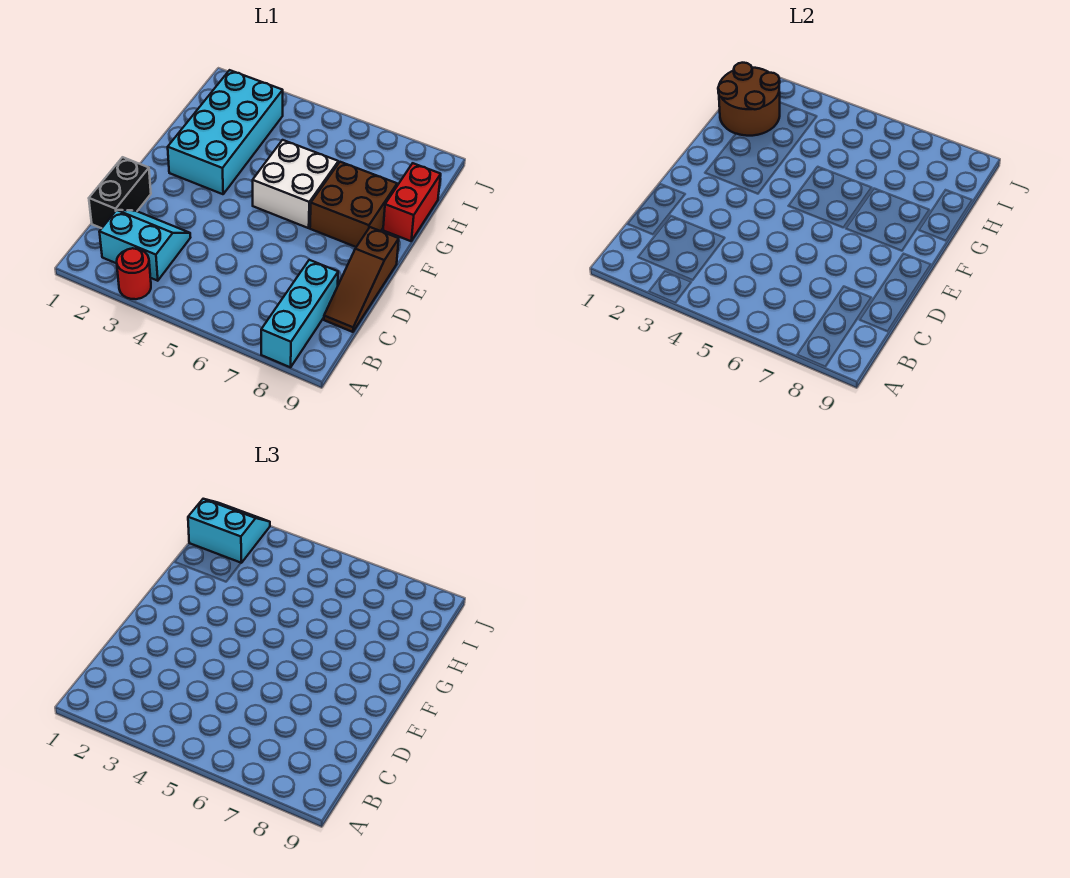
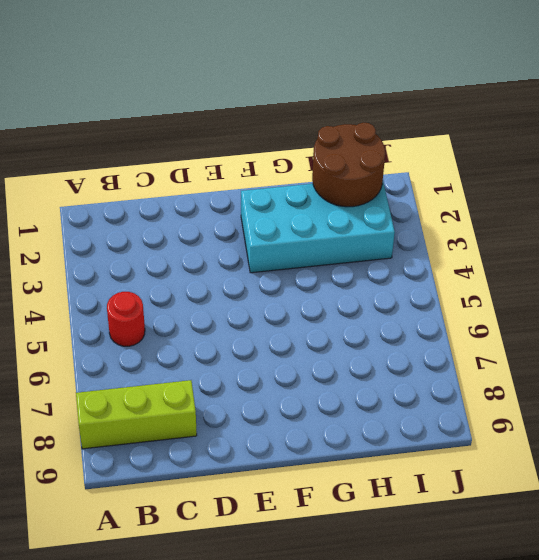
lime 1x3 brick [76,380,197,449] -> cyan 1x3 brick [261,260,338,367]
red 1x1 round brick [107,292,145,346] -> red 1x1 round brick moved to [117,248,151,299]
none -> cyan 2x2 slope [99,210,190,281]
none -> black 1x2 brick [89,157,151,228]

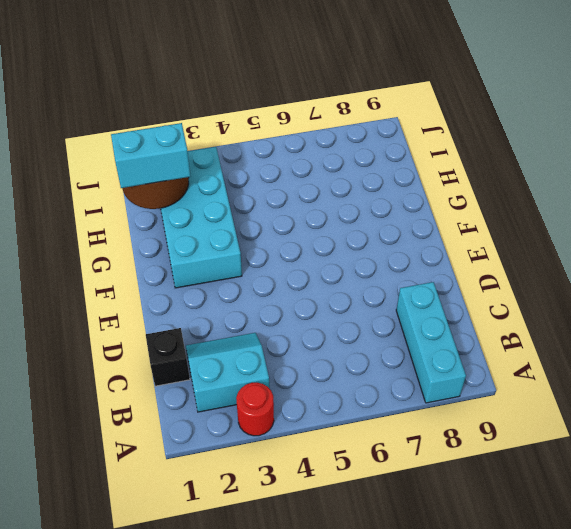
black 1x1 brick [146,328,190,386] -> black 1x2 brick [89,157,151,228]
cyan 1x2 brick [111,123,190,188] -> none
none -> brown 1x3 slope [324,227,399,332]
none -> white 2x2 brick [253,140,338,228]

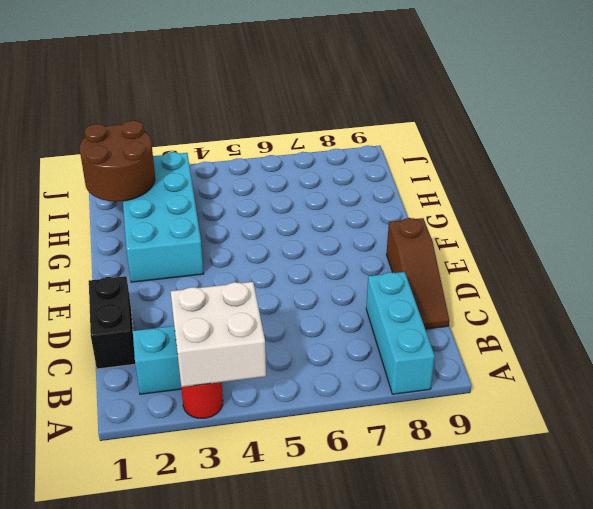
white 2x2 brick [171,282,266,387] -> white 2x2 brick moved to [253,140,338,228]
none -> brown 2x2 brick [310,162,397,247]
none -> red 1x2 brick [383,163,441,241]

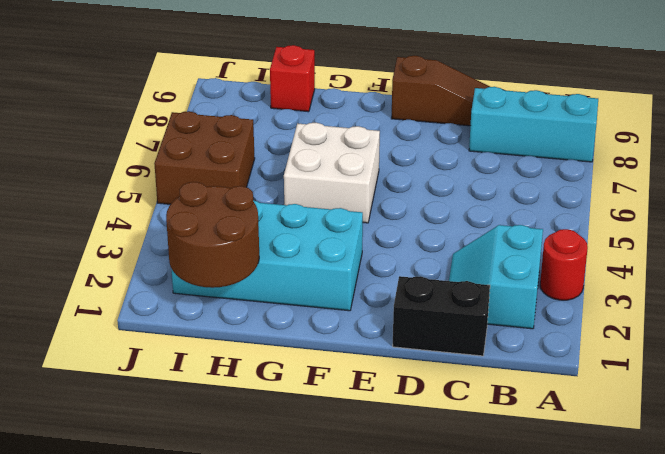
red 1x1 brick [270,45,315,112] -> red 1x2 brick [383,163,441,241]
brown 2x2 brick [154,111,255,204] -> brown 2x2 brick moved to [310,162,397,247]
none -> cyan 2x2 slope [188,499,270,563]

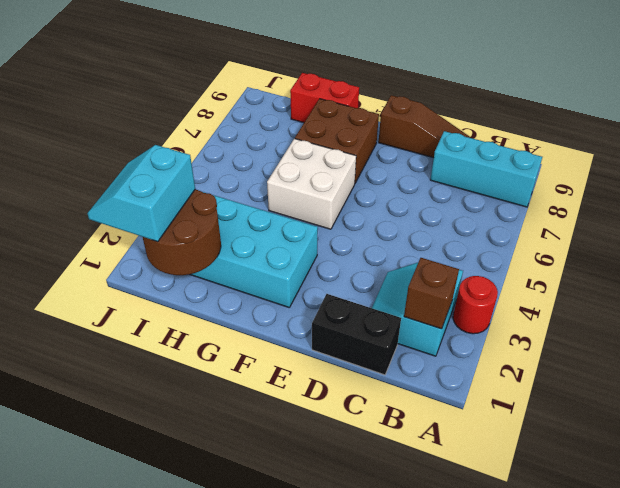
brown 1x1 brick [404,258,459,329] -> none

